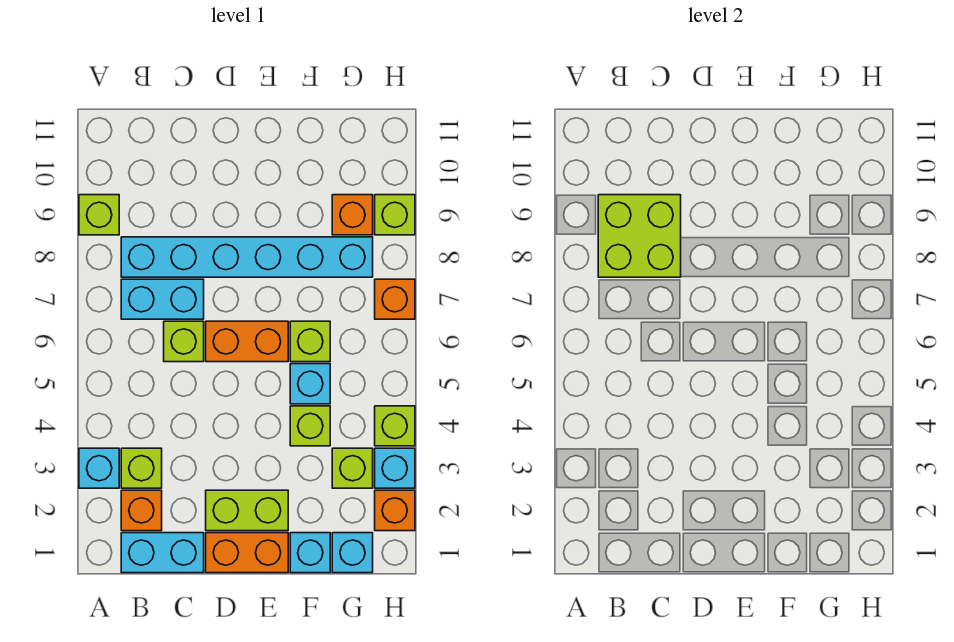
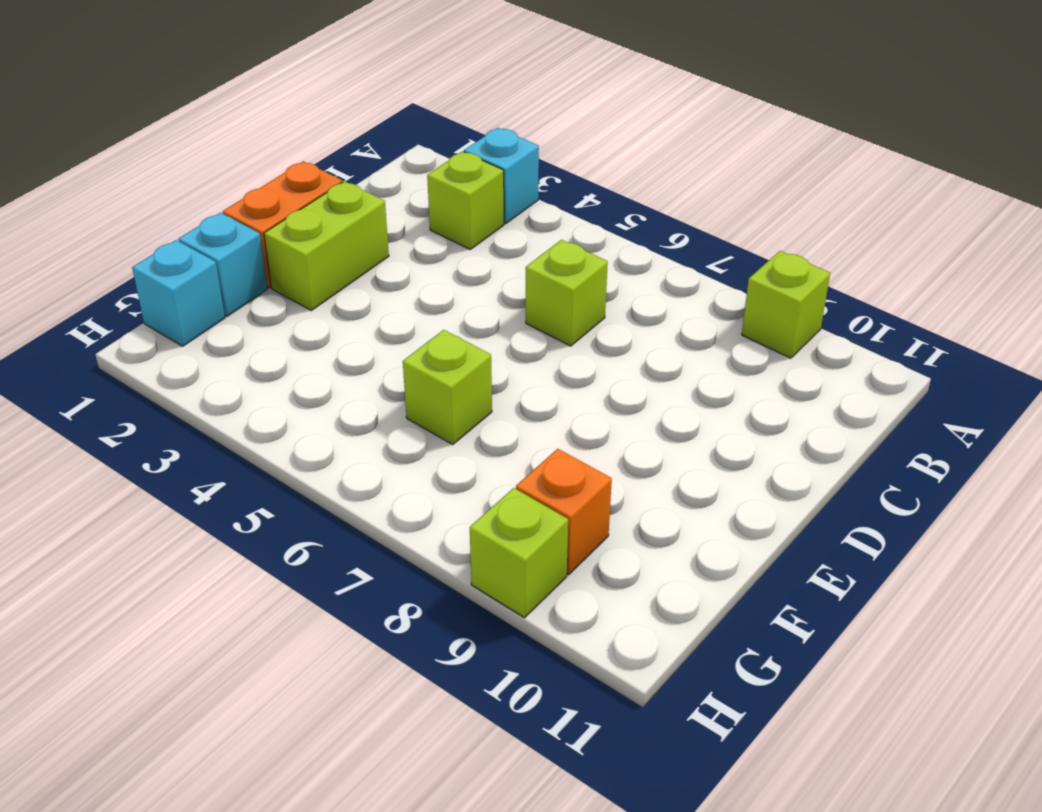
none -> cyan 1x2 brick [121,533,204,573]
none -> orange 1x1 brick [121,490,162,531]
none -> cyan 1x2 brick [121,279,204,319]

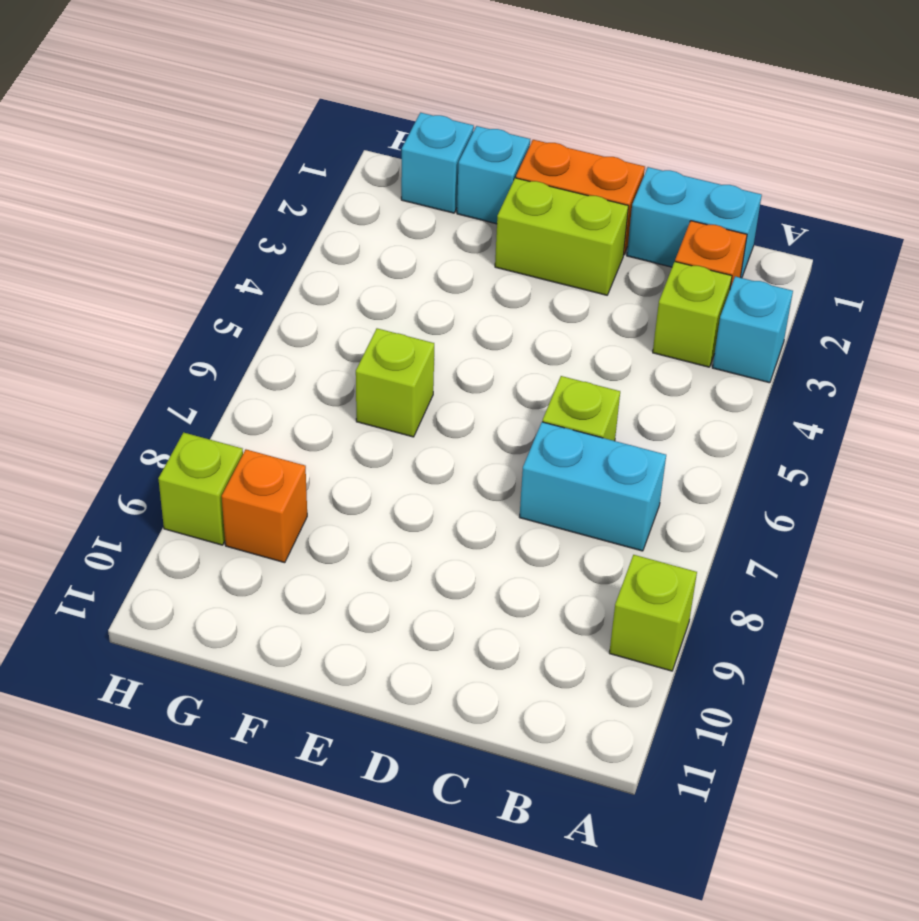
none -> cyan 1x6 brick [121,237,373,277]
none -> orange 1x2 brick [206,321,288,362]
none -> lime 1x1 brick [290,406,330,446]

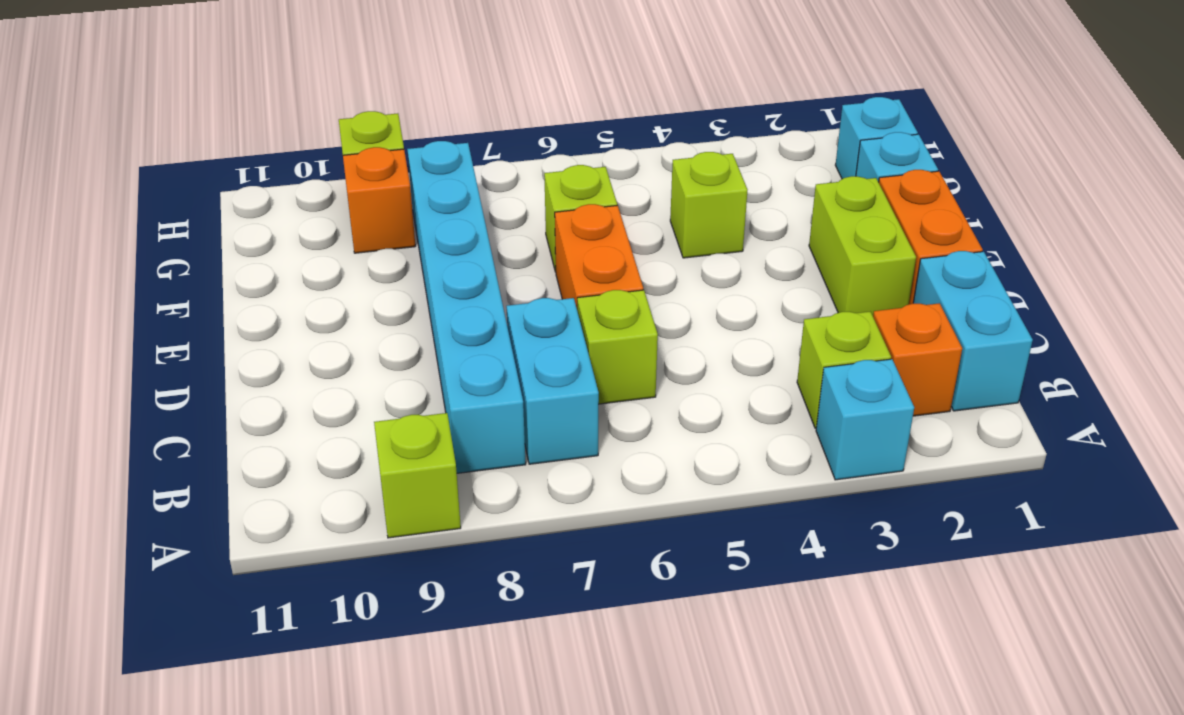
none -> cyan 1x1 brick [290,364,330,404]
none -> lime 1x1 brick [332,448,373,488]
none -> orange 1x1 brick [375,490,415,531]

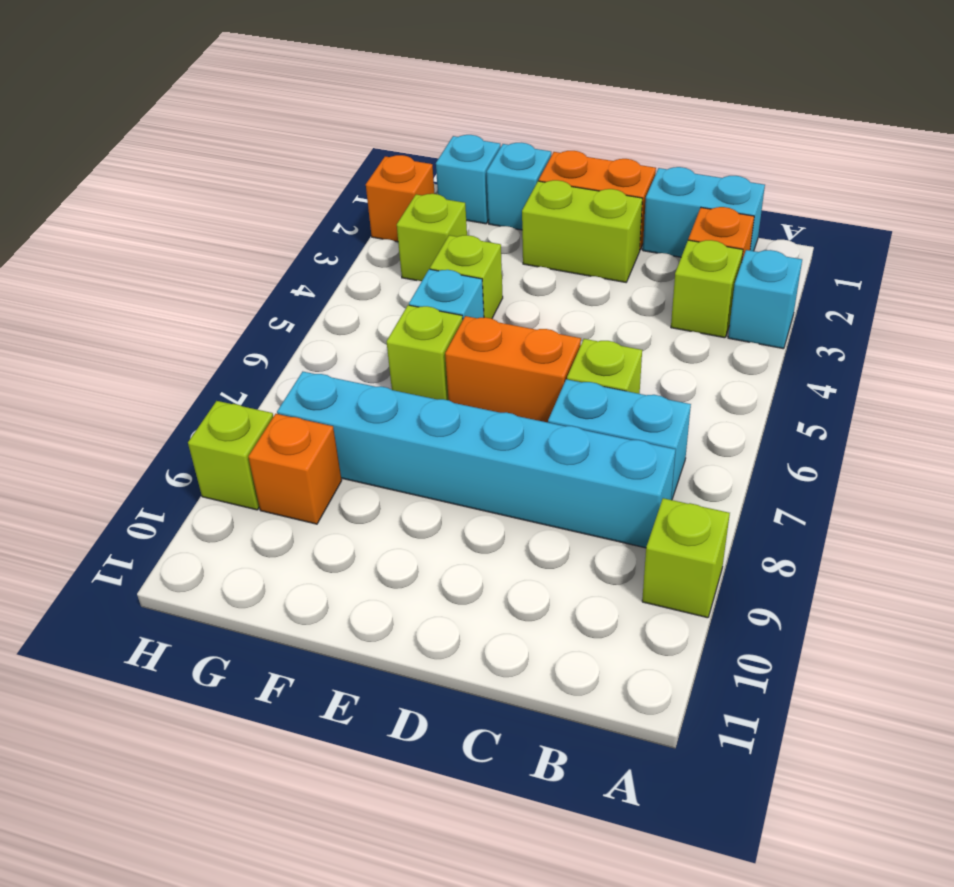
none -> cyan 1x1 brick [375,448,415,488]
none -> lime 1x1 brick [375,406,415,446]
none -> orange 1x1 brick [375,279,415,319]

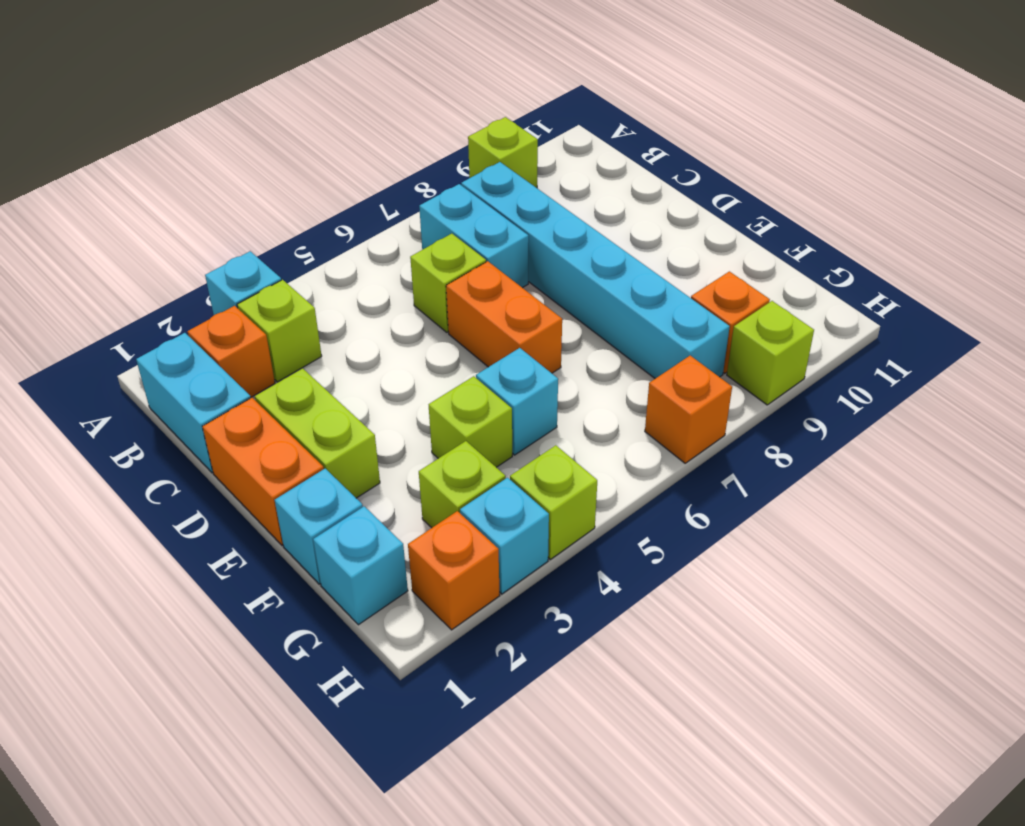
none -> lime 1x1 brick [290,321,330,362]
none -> lime 2x2 brick [598,195,681,277]

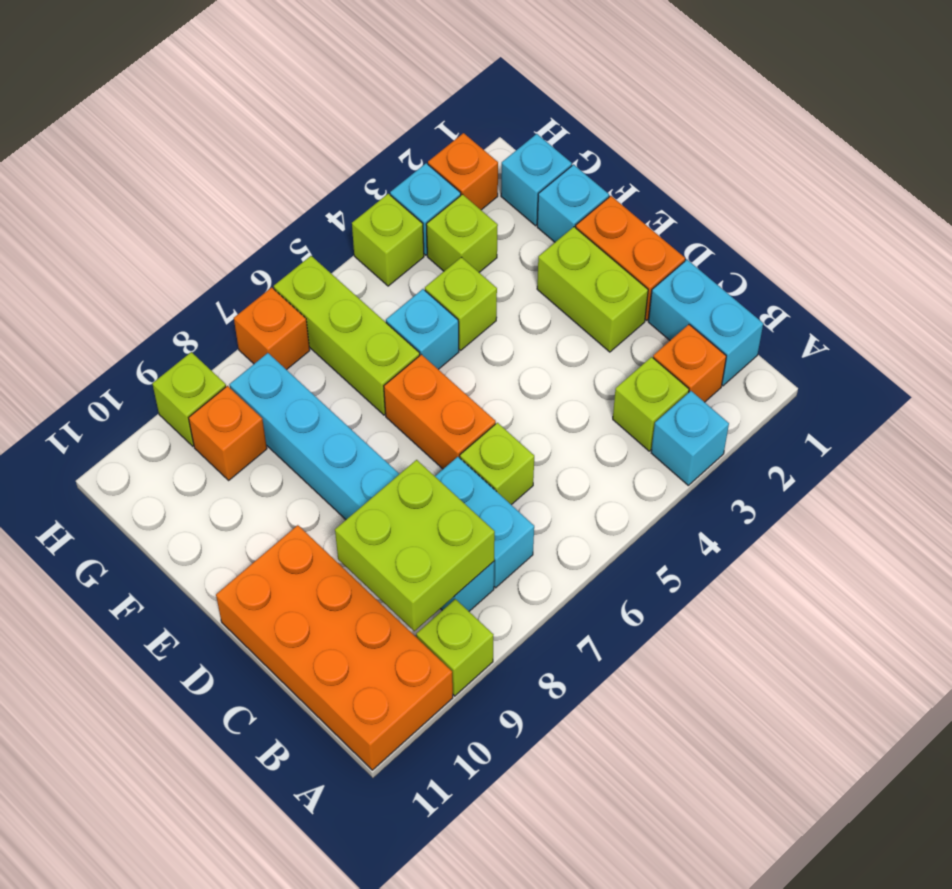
orange 2x4 brick [216,525,453,770] -> none
lime 1x3 brick [274,256,420,415] -> lime 1x1 brick [290,321,330,362]

